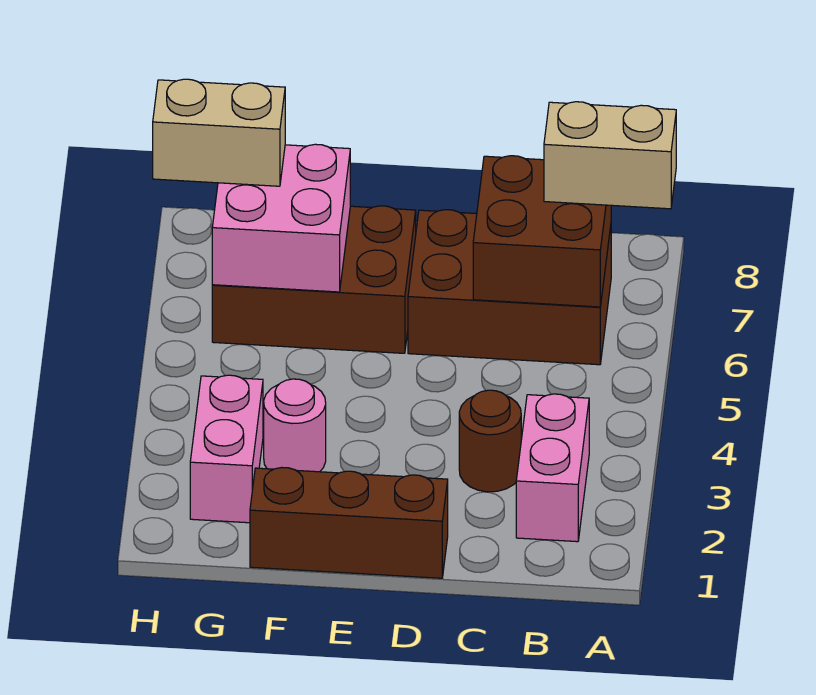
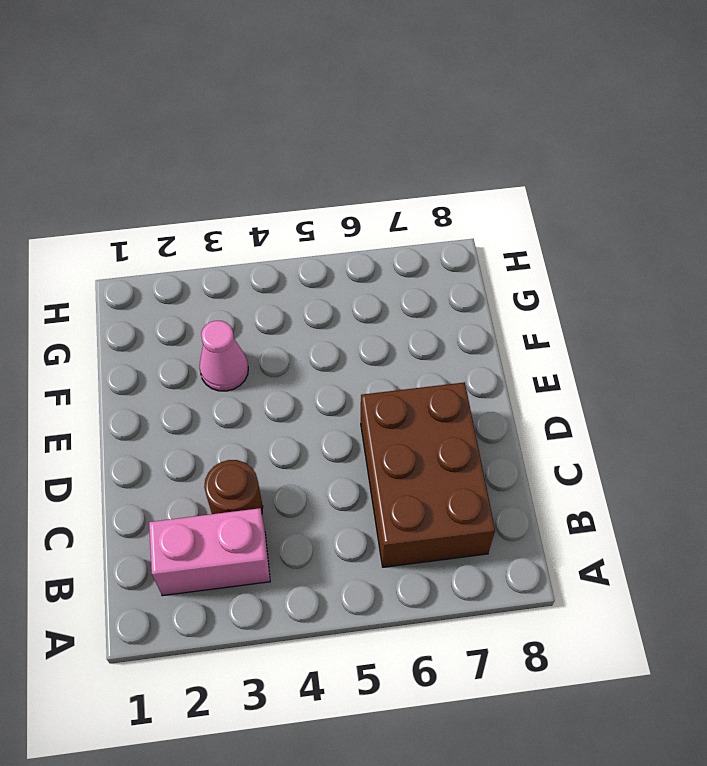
pink 1x1 cone [200,321,248,391] -> pink 1x1 round brick [264,379,326,472]
none -> brown 1x3 brick [250,468,448,578]
none -> brown 2x3 brick [212,206,416,353]

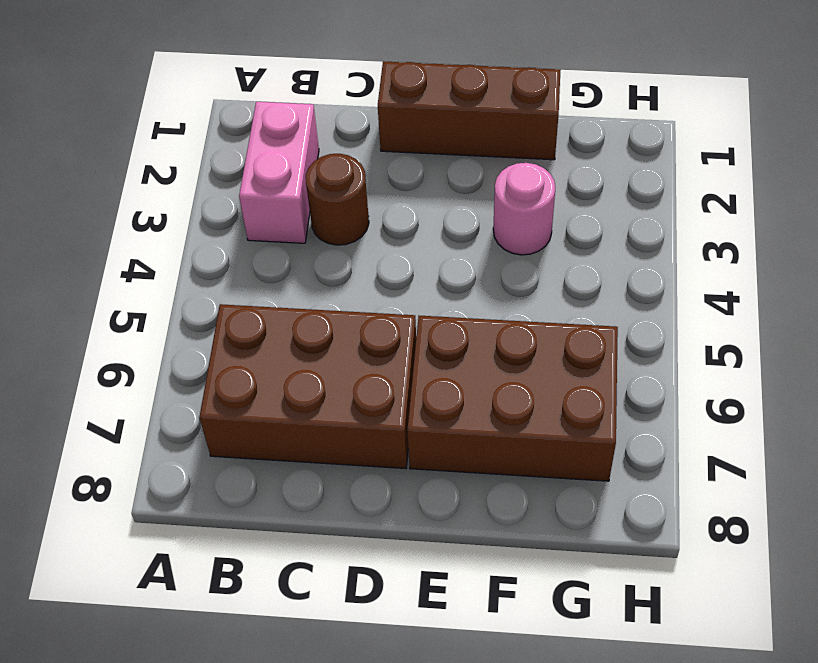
none -> pink 1x2 brick [190,375,263,523]
none -> brown 2x2 brick [473,156,611,307]

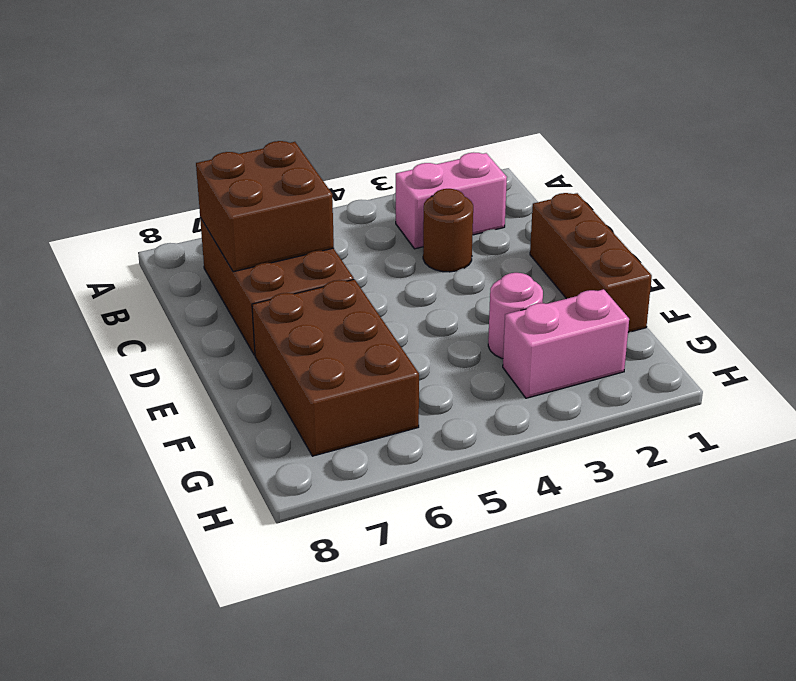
none -> pink 2x2 brick [212,144,350,292]
none -> tan 1x2 brick [544,102,676,209]

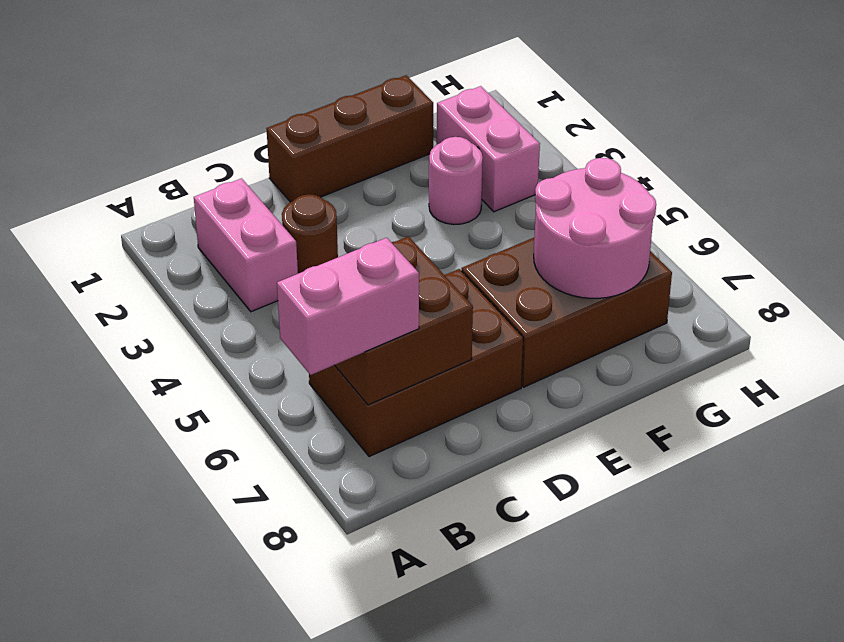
pink 1x2 brick [277,238,419,375] -> tan 1x2 brick [544,102,676,209]
pink 2x2 round brick [534,158,656,298] -> pink 2x2 brick [212,144,350,292]
none -> tan 1x2 brick [153,79,285,186]

